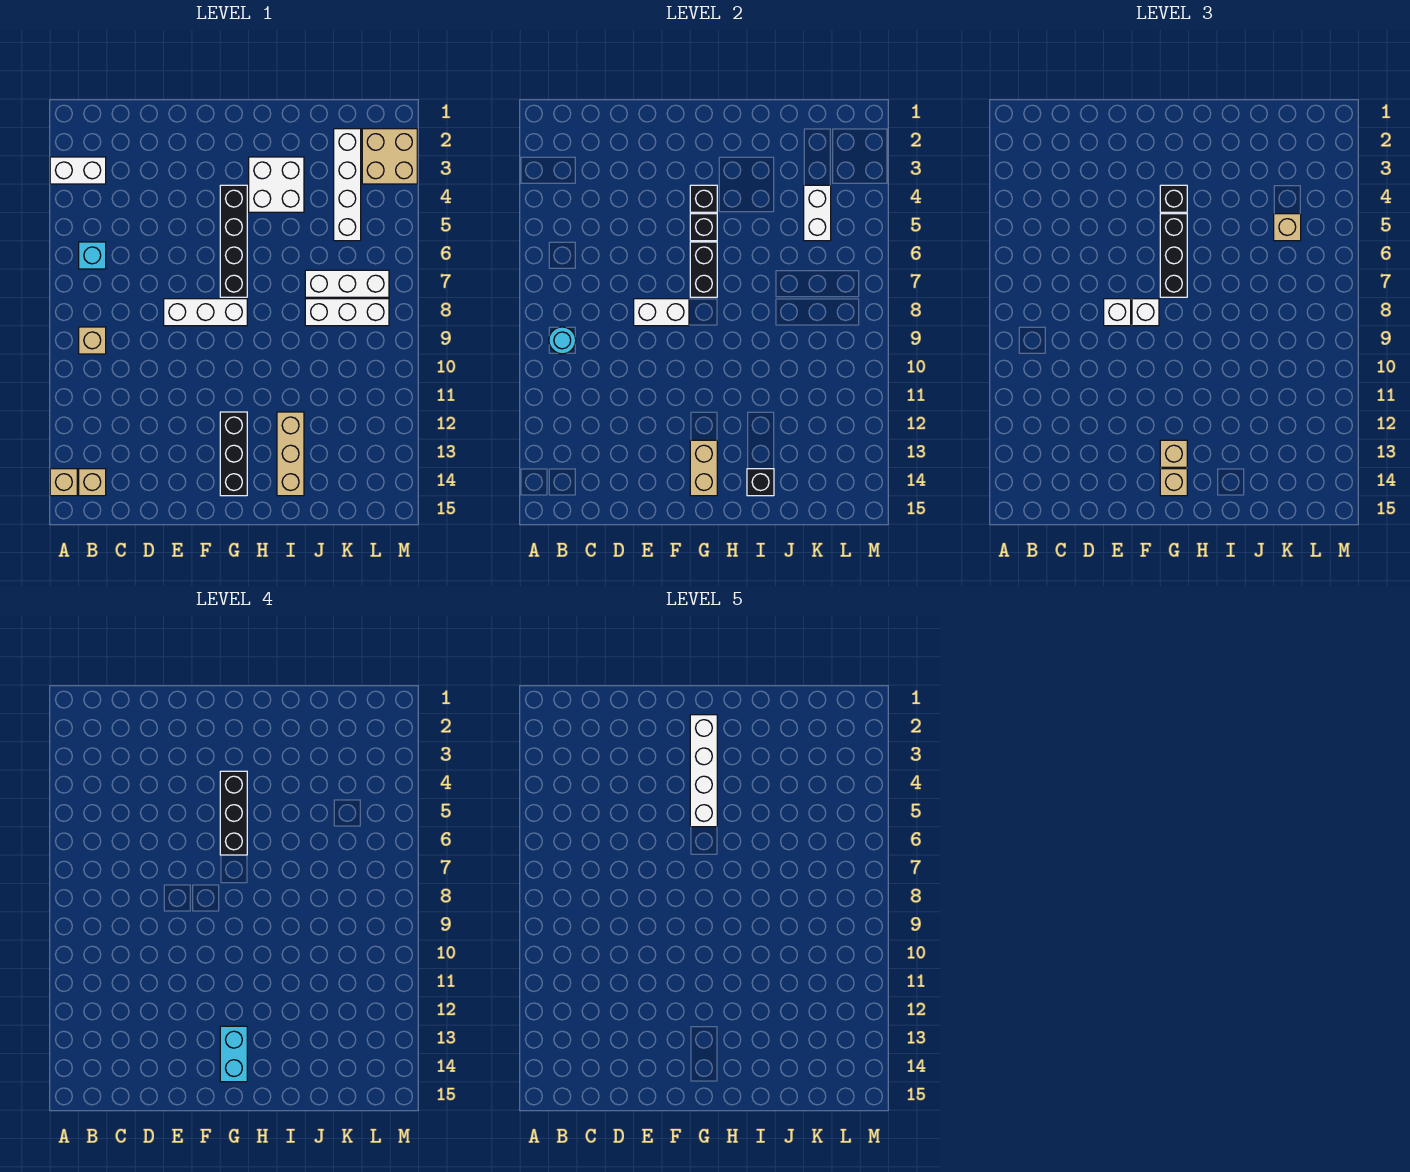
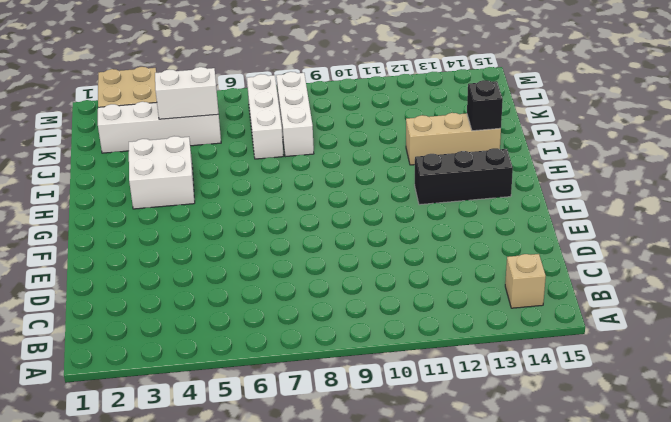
none -> white 1x2 brick [50,157,106,184]
none -> tan 1x1 brick [50,469,77,496]
none -> cyan 1x1 brick [79,242,106,269]
none -> tan 1x1 brick [79,327,106,354]

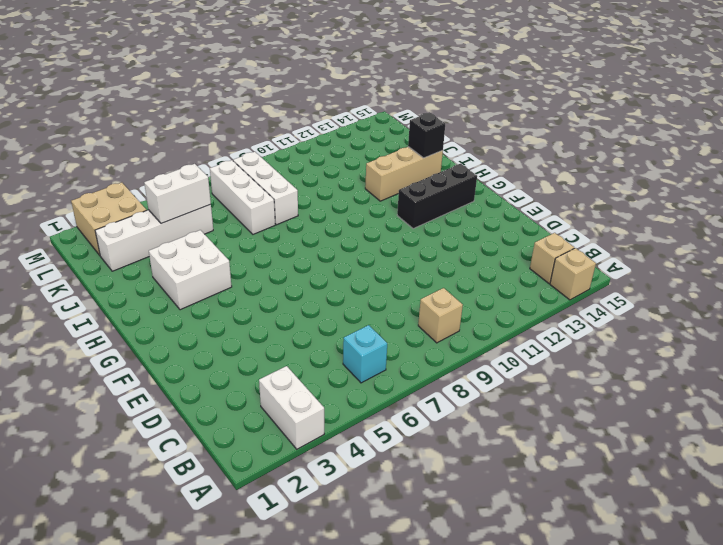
none -> white 1x3 brick [164,299,247,326]
none -> black 1x4 brick [220,185,247,297]
none -> cyan 1x1 round brick [549,327,576,354]
none -> white 1x2 brick [634,299,689,326]

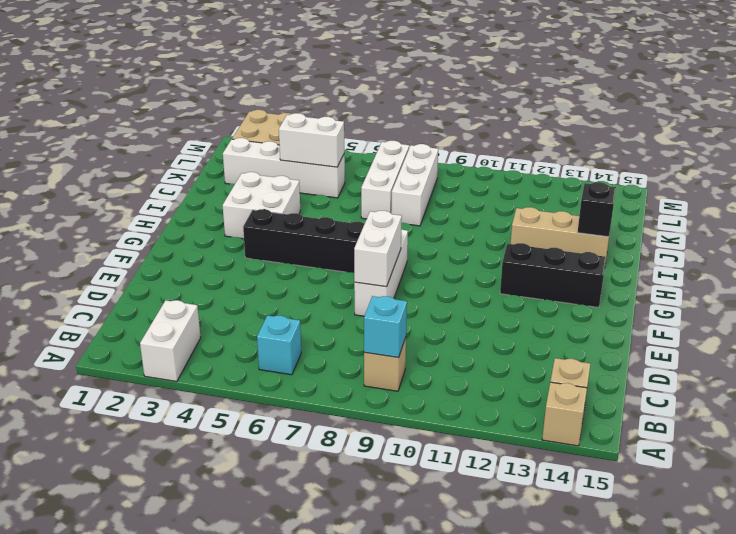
cyan 1x1 brick [364,296,407,358] -> cyan 1x1 round brick [549,327,576,354]
none -> black 1x1 brick [690,185,717,212]
none -> black 1x1 brick [690,214,717,241]
none -> black 1x2 brick [690,242,717,297]
none -> tan 1x2 brick [690,440,717,496]

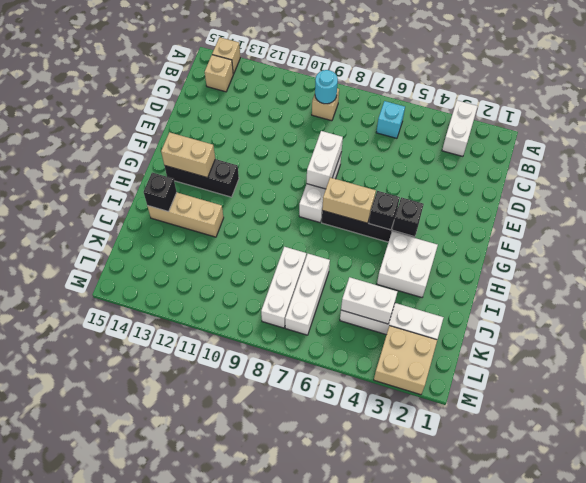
tan 1x2 brick [322,178,376,223] -> black 1x2 brick [690,242,717,297]
none -> white 1x1 brick [1104,299,1131,326]
none -> white 1x1 brick [1132,299,1159,326]
none -> black 1x1 brick [1160,185,1187,212]
none -> black 1x3 brick [1160,214,1187,297]

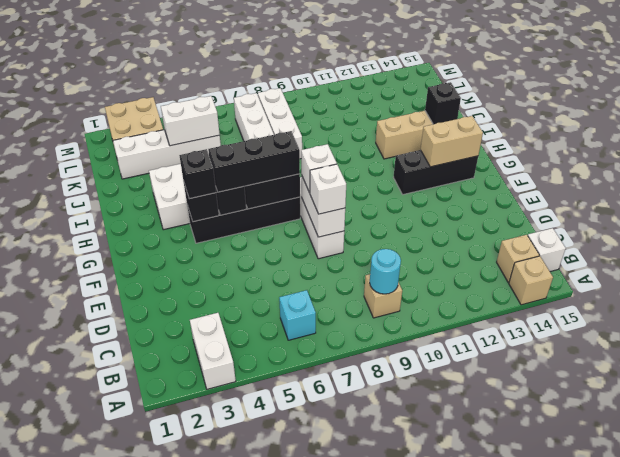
white 1x1 brick [528,228,566,272] -> none
none -> tan 1x1 brick [1160,440,1187,467]
none -> tan 1x1 brick [1160,469,1187,496]
none -> tan 1x1 brick [1274,214,1301,241]
none -> black 1x3 brick [220,771,247,855]

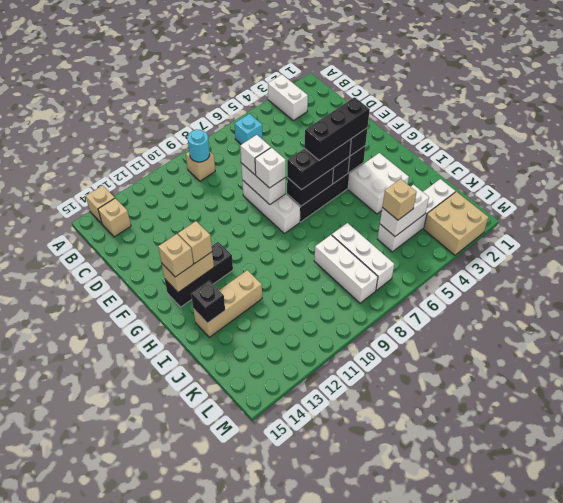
none -> cyan 1x2 brick [220,1026,247,1082]
none -> white 1x4 brick [690,715,717,827]

